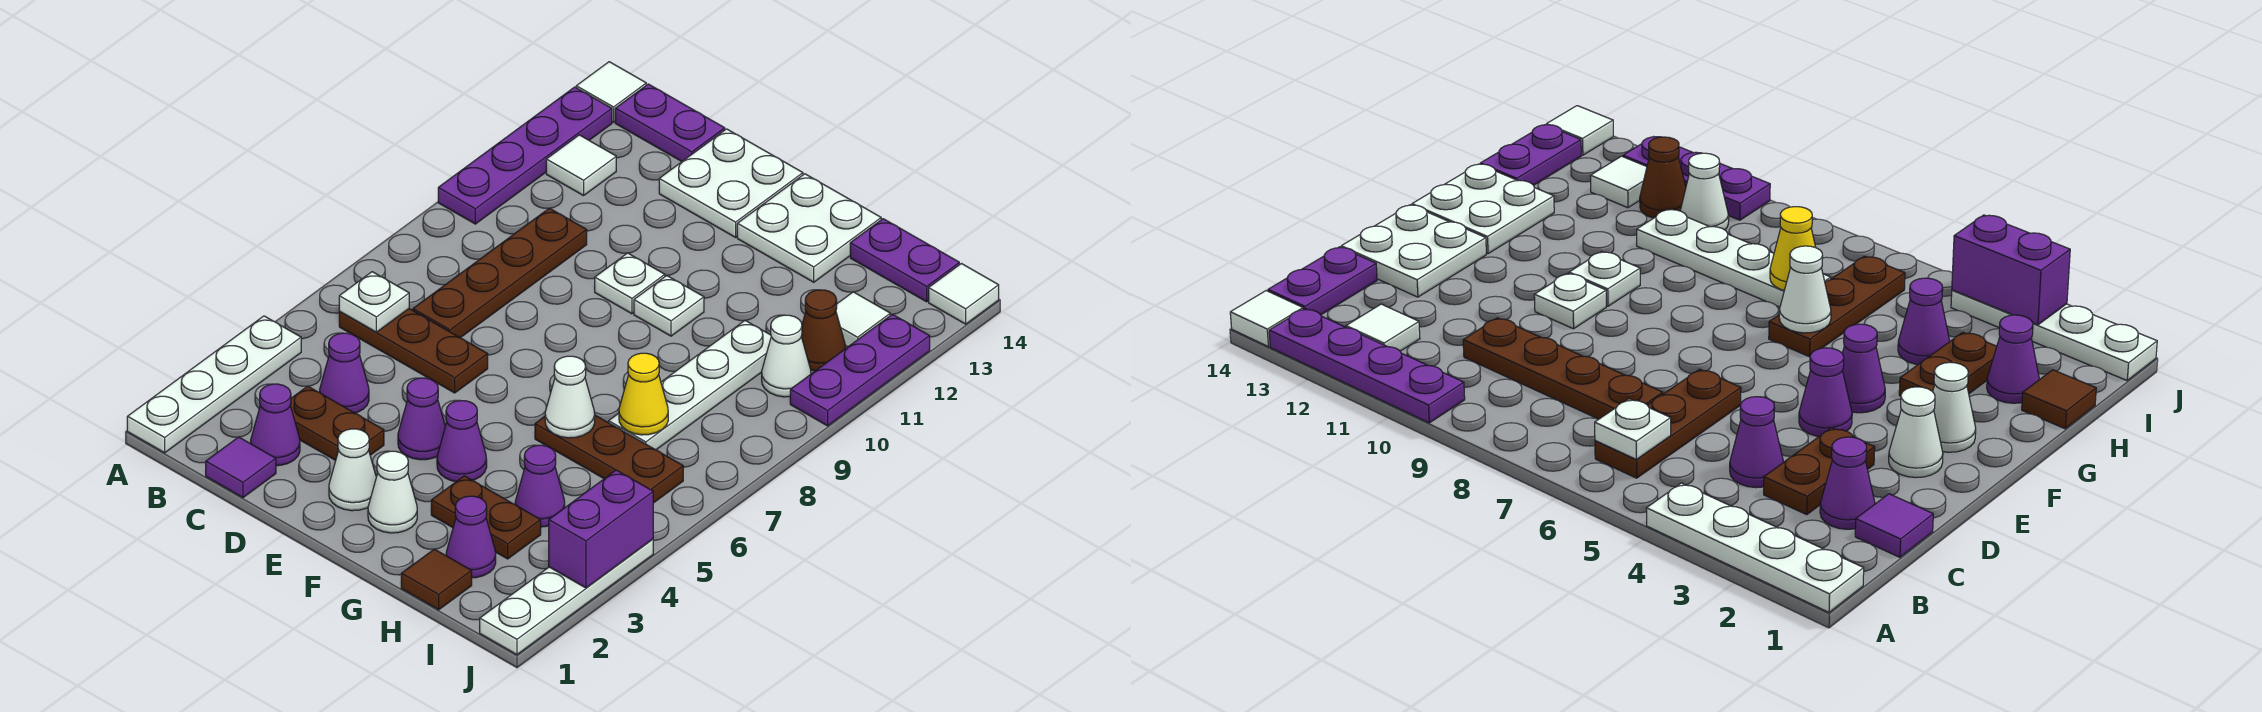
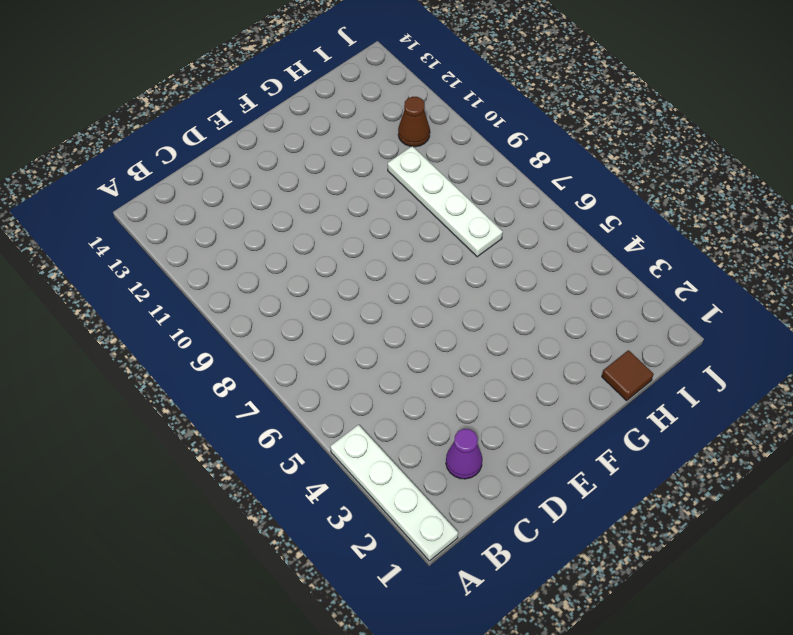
none -> purple 1x4 plate [438,87,612,224]
none -> white 1x1 tile [576,62,646,122]
none -> brown 1x3 plate [339,309,488,393]
none -> white 1x1 tile [546,135,616,196]

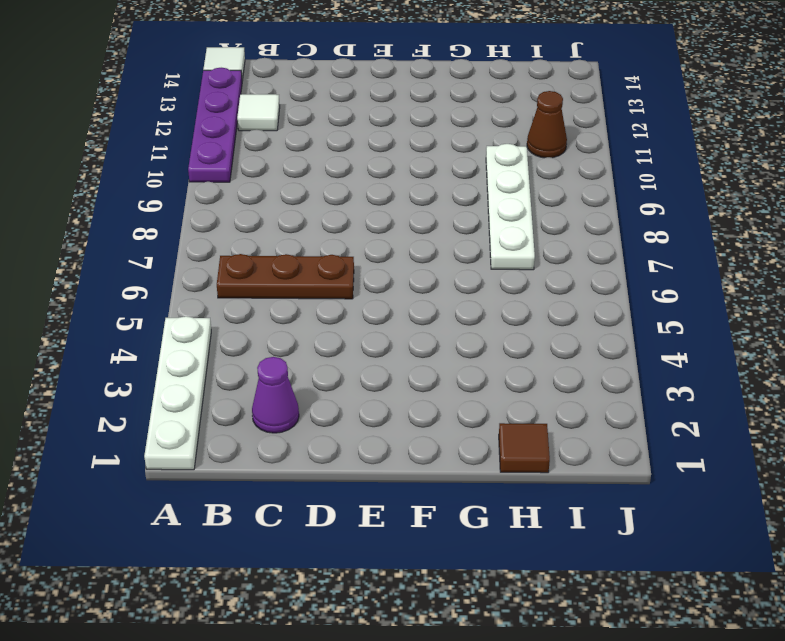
none -> purple 1x2 plate [615,84,725,161]
none -> purple 1x1 tile [206,437,276,498]
none -> brown 1x2 plate [290,386,384,460]
none -> purple 1x1 cone [320,333,369,413]

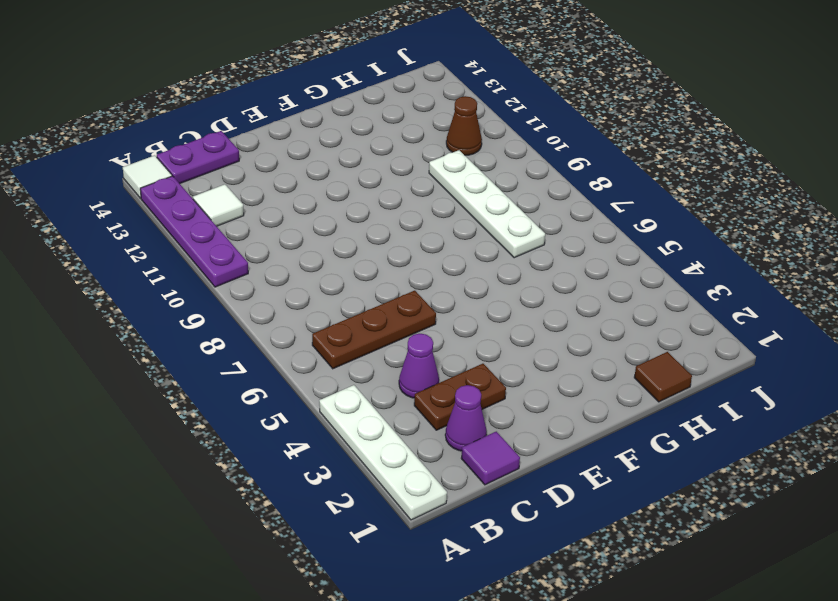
none -> brown 1x4 plate [413,208,587,338]
none -> white 2x2 plate [659,129,803,237]
none -> white 1x1 cone [329,429,376,511]
none -> purple 1x1 cone [398,378,445,460]

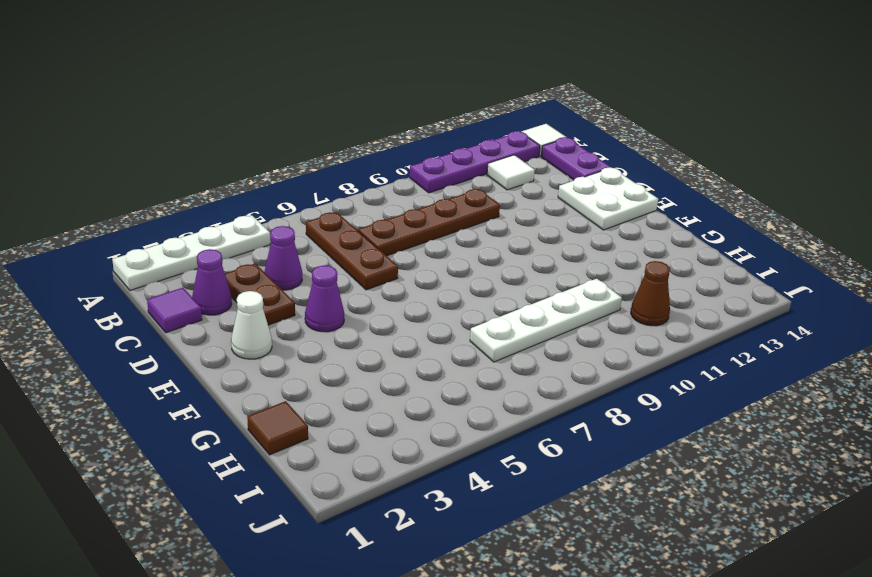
none -> white 1x1 plate [595,253,665,314]
none -> white 1x1 cone [368,451,417,533]
none -> purple 1x1 cone [437,401,487,482]
none -> white 1x1 plate [634,276,704,336]

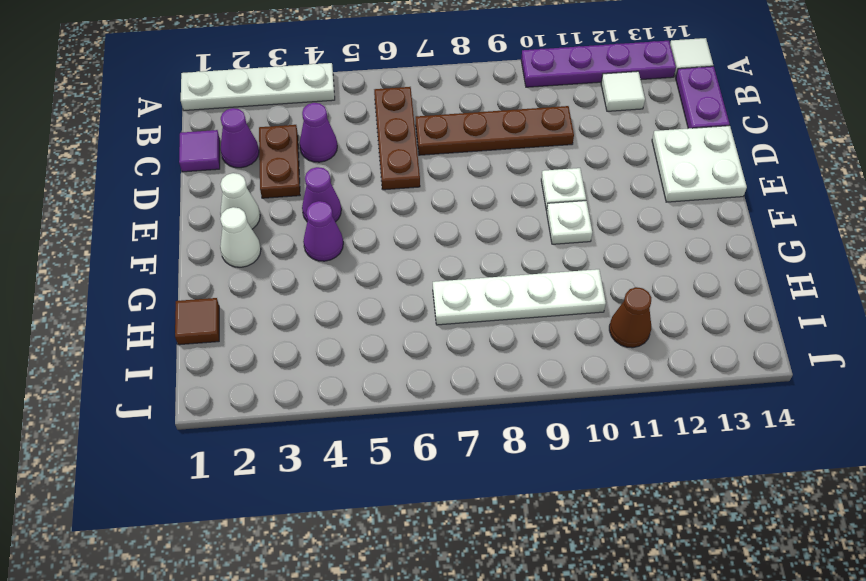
none -> white 2x2 plate [737,174,881,282]
none -> brown 1x2 plate [431,476,541,559]
none -> brown 1x3 plate [535,415,683,503]
none -> purple 1x1 cone [446,496,496,578]

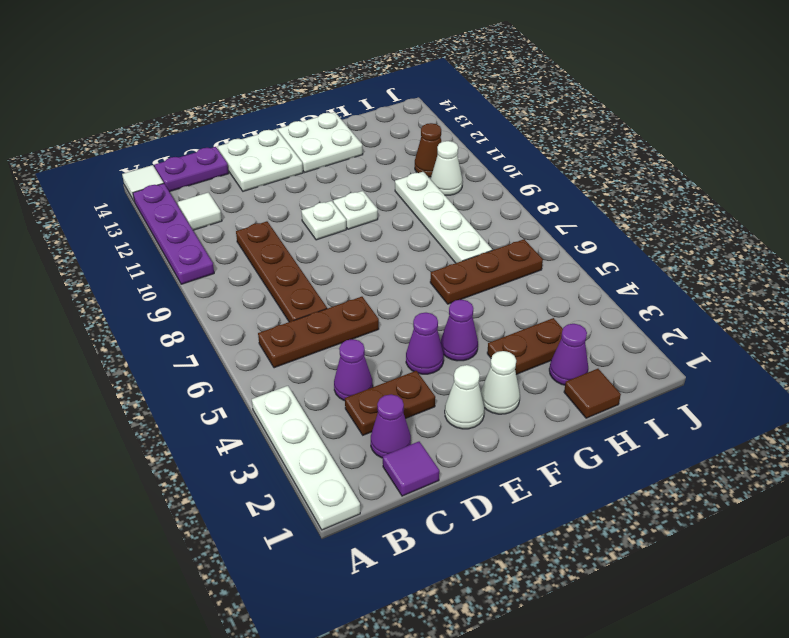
none -> purple 1x1 cone [515,445,565,527]
none -> purple 1x2 plate [850,219,959,302]
none -> white 1x1 tile [836,292,890,347]
none -> white 1x4 plate [480,539,653,655]

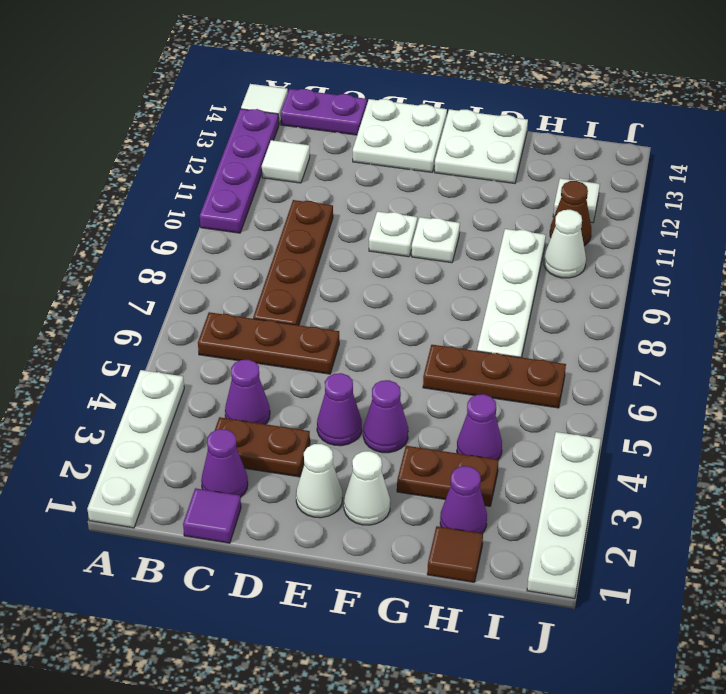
none -> purple 1x2 plate [850,219,959,302]
none -> purple 1x3 plate [790,314,930,426]
none -> white 1x1 tile [929,264,999,324]
none -> white 1x1 plate [339,272,409,332]

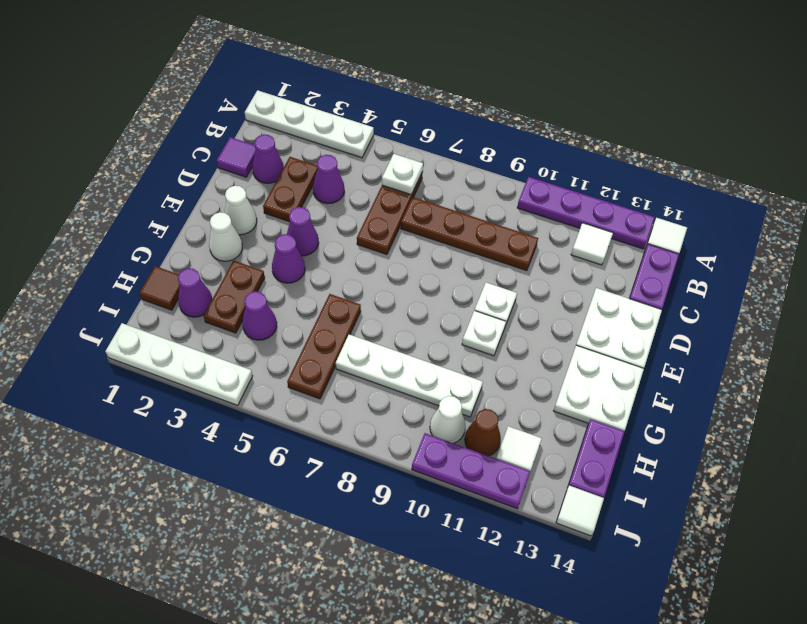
none -> white 1x1 cone [545,356,595,438]
none -> yellow 1x1 cone [619,353,668,435]
none -> purple 1x2 brick [549,470,653,588]

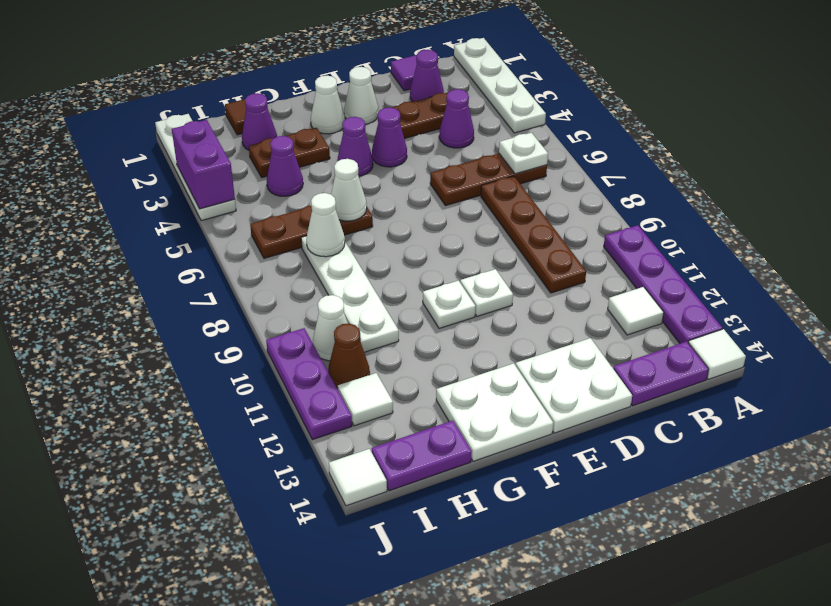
white 1x1 cone [306,193,345,257] -> yellow 1x1 cone [619,353,668,435]

